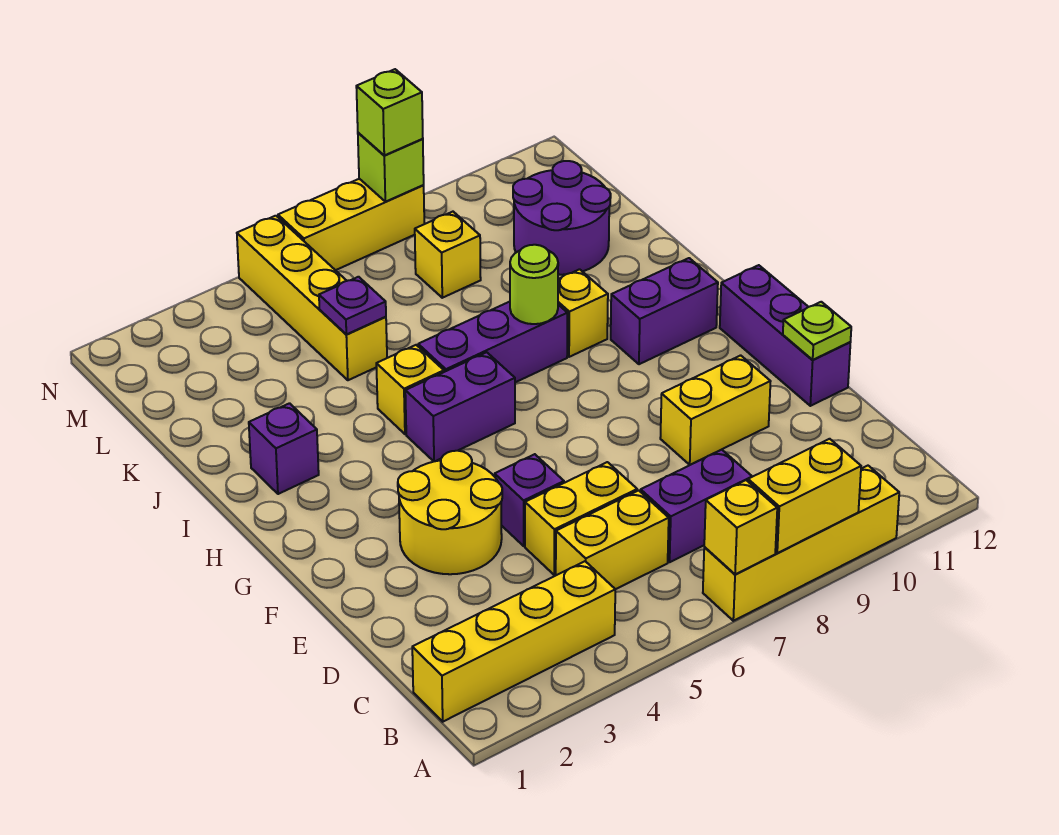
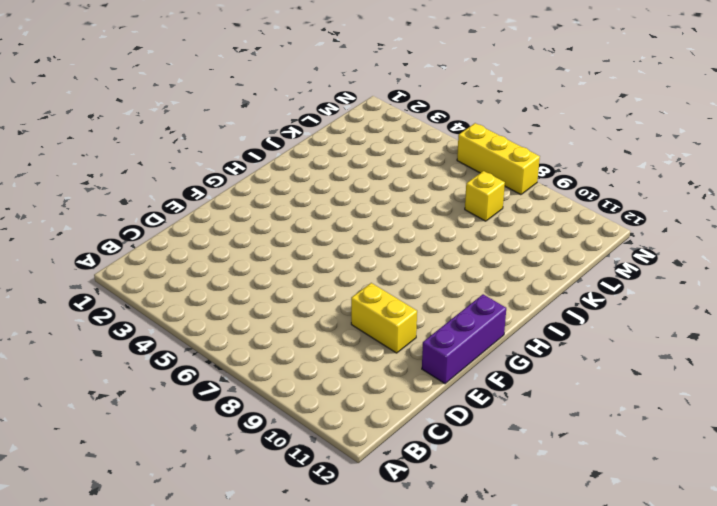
none -> yellow 1x4 brick [703,466,899,621]
none -> yellow 1x4 brick [412,561,615,722]
none -> yellow 1x2 brick [556,490,669,589]

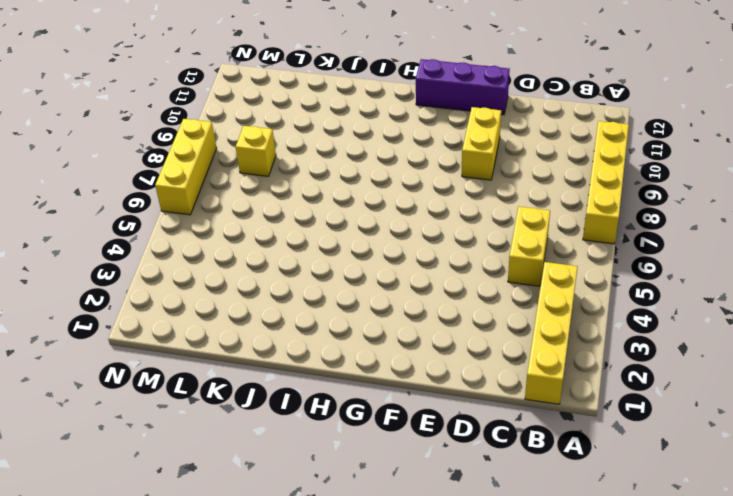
none -> purple 1x2 brick [641,450,752,562]
none -> yellow 1x2 brick [525,462,637,575]
none -> yellow 2x2 round brick [398,451,502,574]

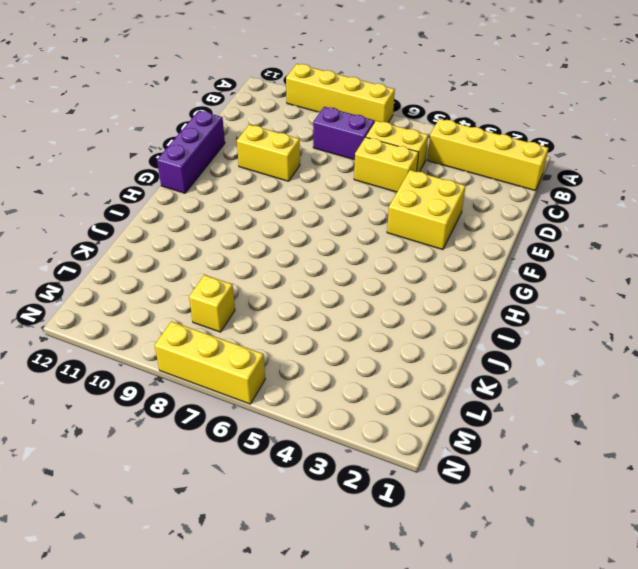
yellow 2x2 brick [387,170,466,250] -> yellow 2x2 round brick [398,451,502,574]
none -> purple 1x1 brick [495,454,564,546]
none -> purple 1x2 brick [405,352,515,461]
none -> purple 1x2 brick [611,258,718,364]

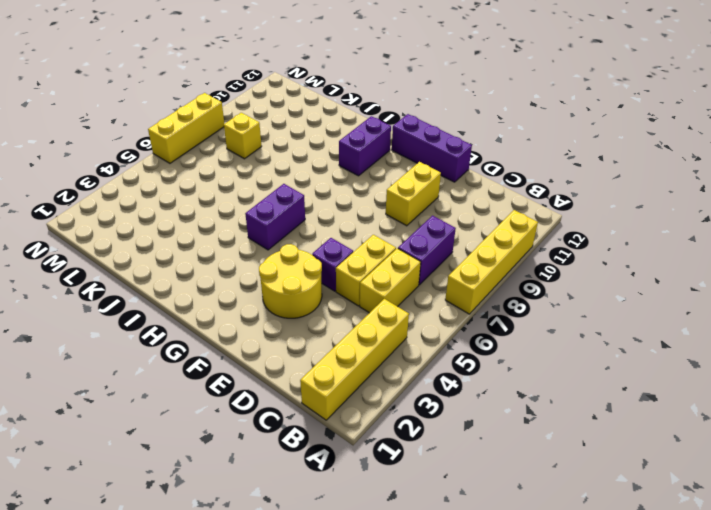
none -> purple 1x1 brick [249,403,319,494]
none -> yellow 1x1 brick [376,345,444,434]
none -> purple 1x3 brick [418,302,567,382]

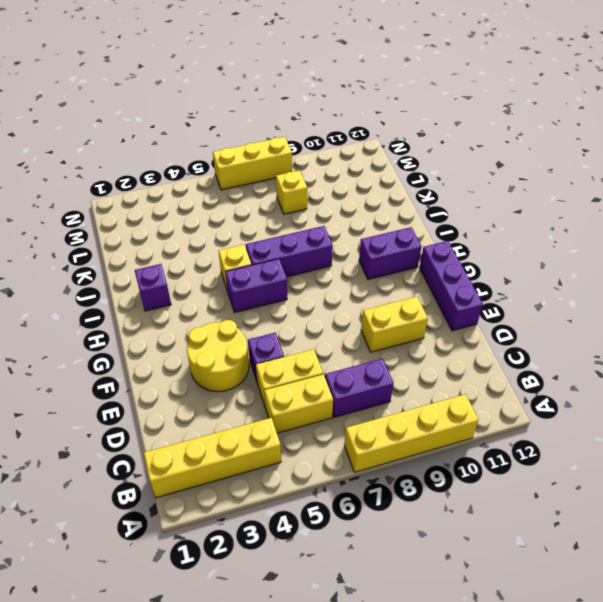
none -> yellow 1x1 brick [558,269,608,357]
none -> yellow 1x4 brick [237,216,387,380]
none -> purple 2x2 round brick [513,161,611,275]

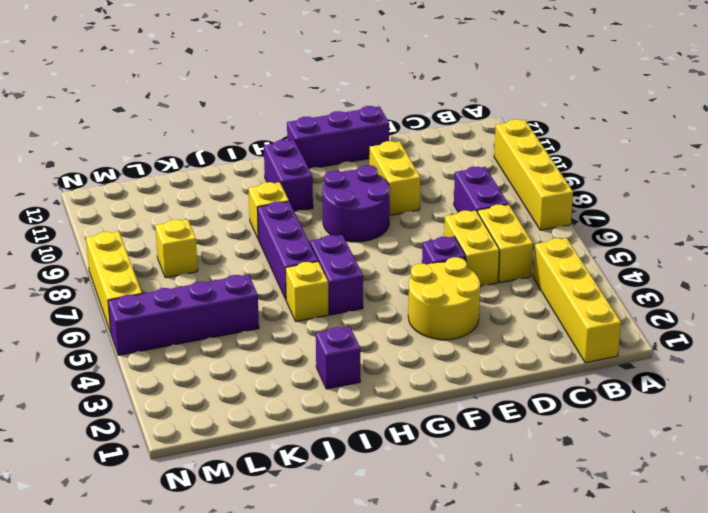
purple 2x2 round brick [323,165,390,242] -> purple 2x2 round brick moved to [513,161,611,275]
purple 1x4 brick [108,274,259,355] -> yellow 1x4 brick [237,216,387,380]
none -> yellow 1x1 brick [704,480,777,574]
none -> yellow 1x2 brick [748,439,861,553]
none -> lime 1x1 plate [783,302,851,360]

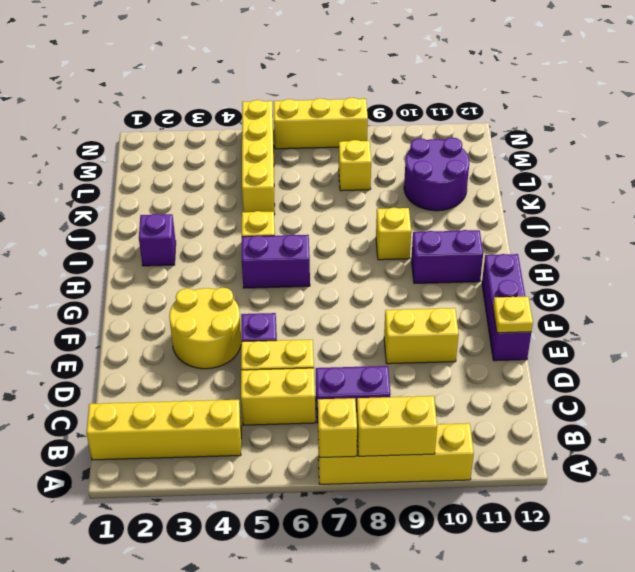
yellow 1x1 plate [493,297,533,333] -> lime 1x1 plate [783,302,851,360]
none -> purple 1x3 brick [418,302,567,382]
none -> lime 1x1 round brick [510,245,558,324]
none -> purple 1x1 plate [319,277,386,334]

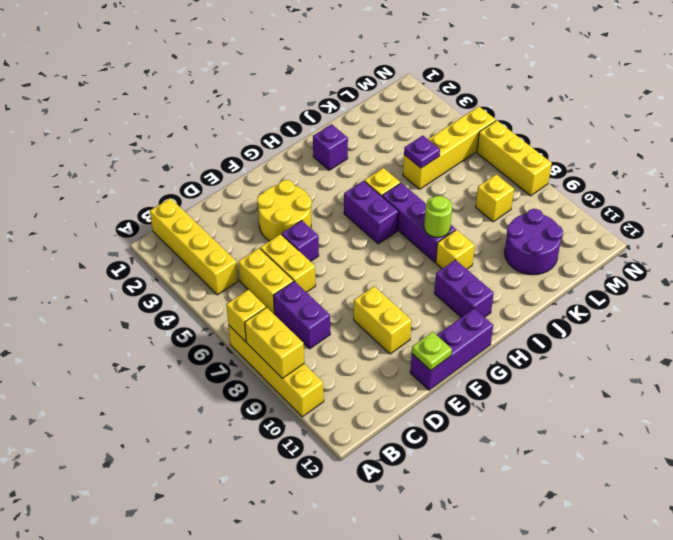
none -> lime 1x1 brick [358,133,424,202]
none -> lime 1x1 brick [356,69,423,155]

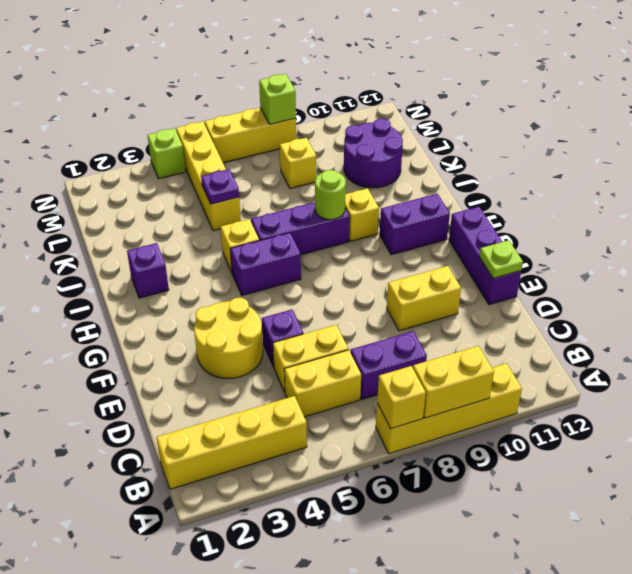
lime 1x1 brick [148,128,185,179] -> lime 1x1 brick moved to [356,69,423,155]

